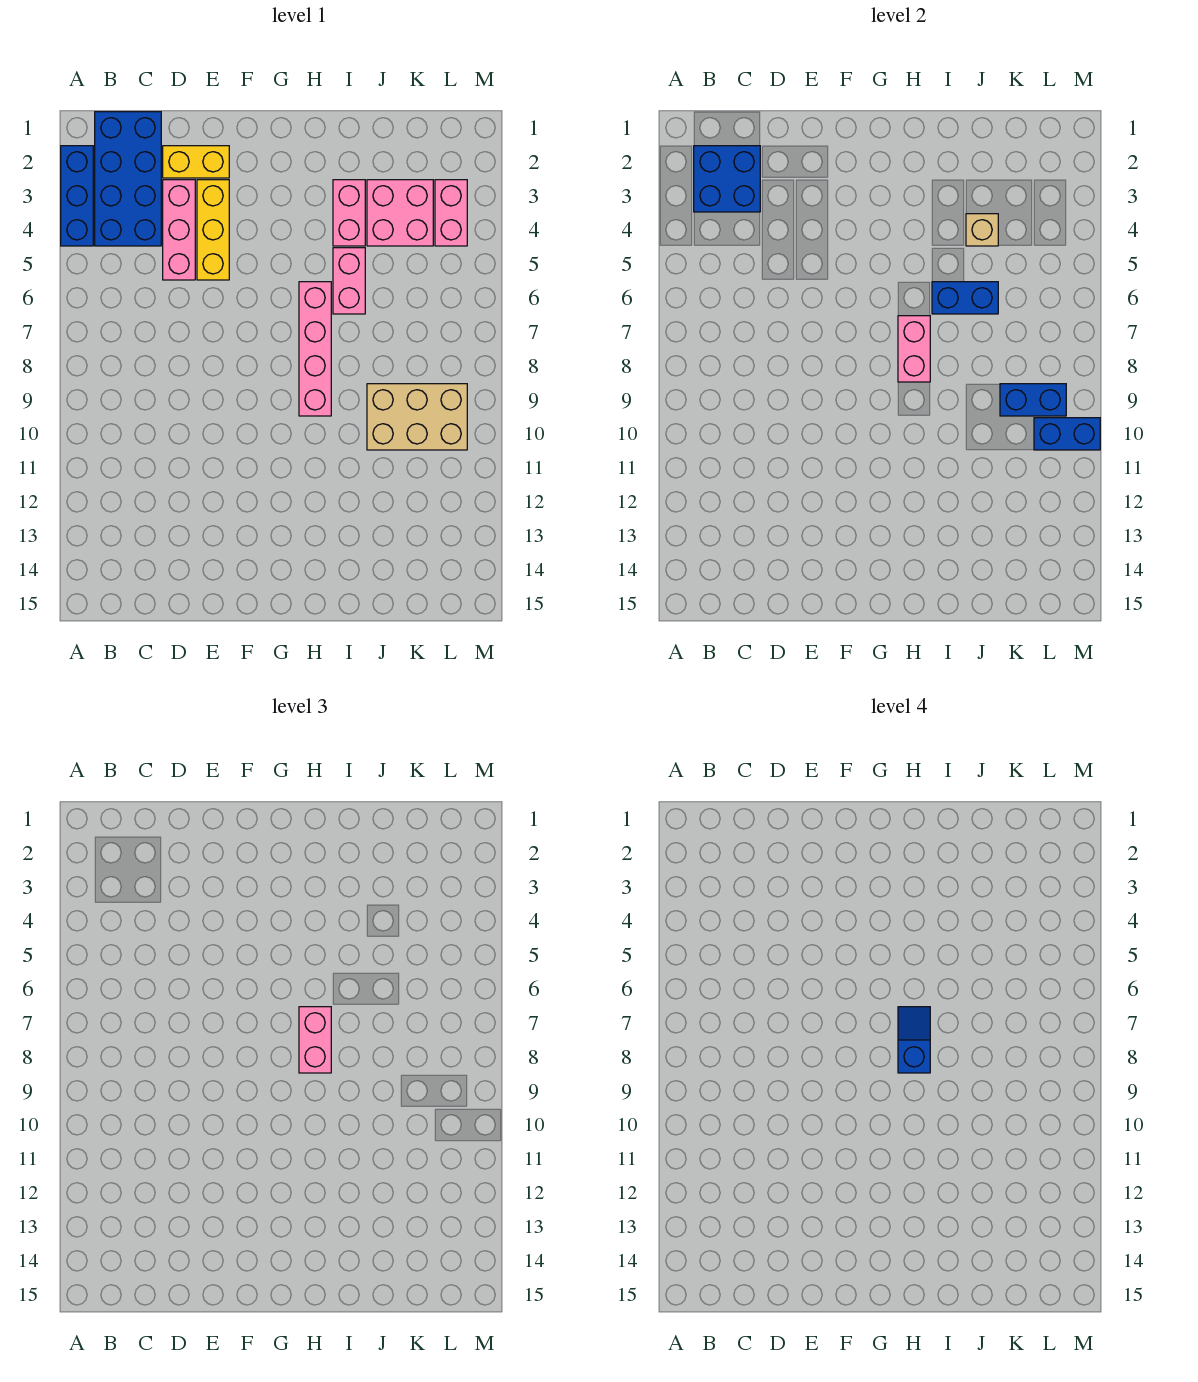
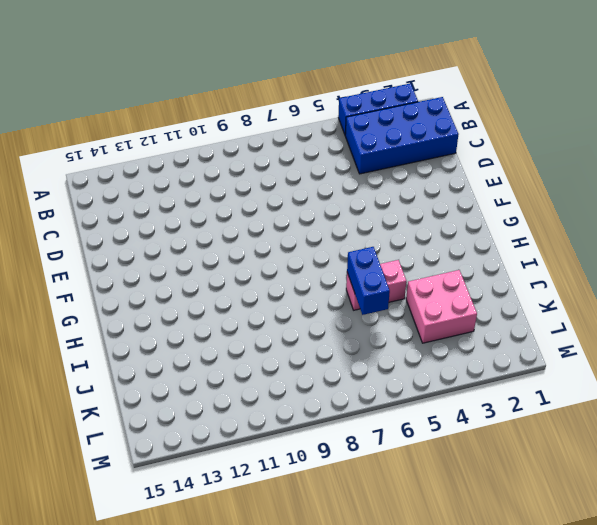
none -> yellow 1x2 brick [163,146,229,178]
none -> pink 1x3 brick [163,180,195,280]
none -> yellow 1x3 brick [197,180,229,280]

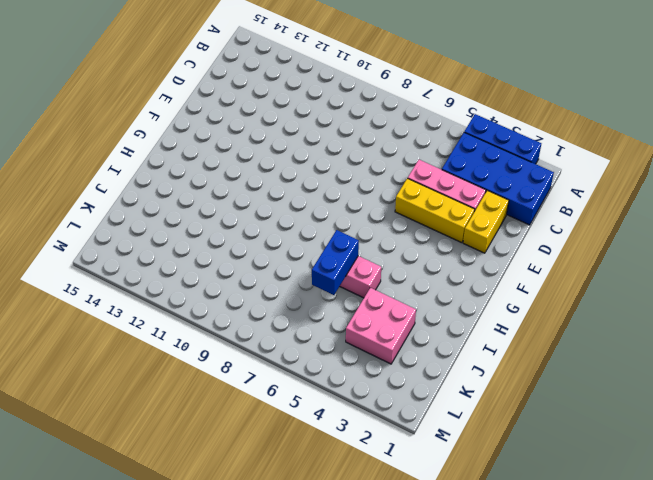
none -> pink 1x4 brick [299,282,331,416]
none -> pink 1x2 brick [333,180,365,246]
none -> tan 2x3 brick [367,384,467,450]

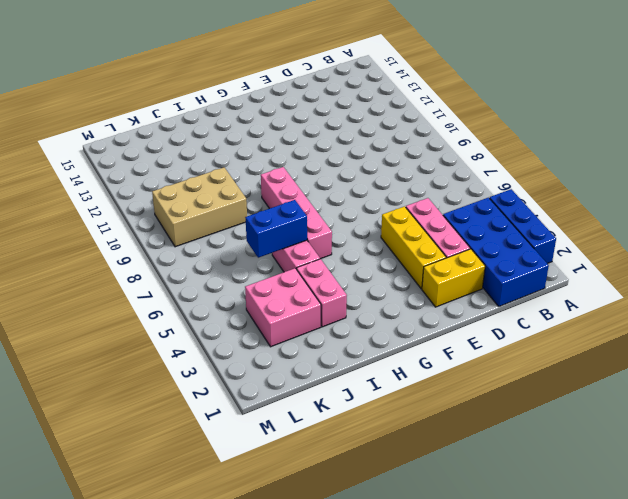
none -> pink 1x2 brick [435,180,467,246]
none -> blue 2x2 brick [694,146,760,212]
none -> pink 1x2 brick [898,316,930,382]

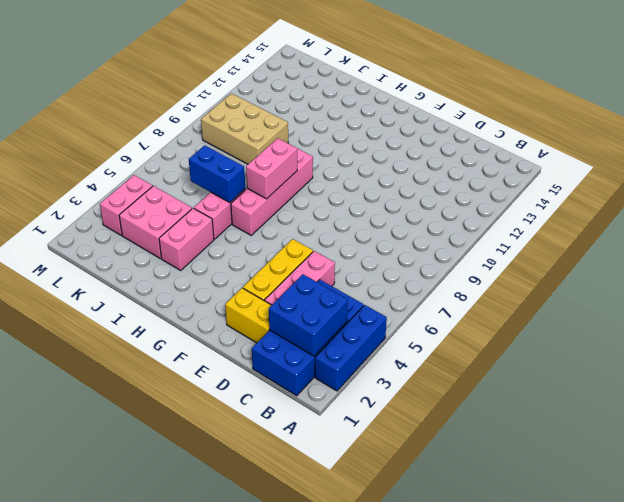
none -> tan 1x1 brick [966,214,998,246]
none -> blue 1x2 brick [1000,384,1066,416]
none -> blue 1x2 brick [1034,418,1100,450]

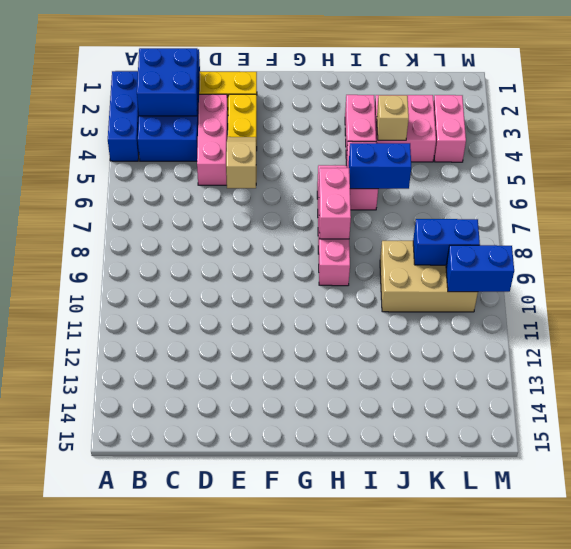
tan 1x2 slope [226,137,256,188] -> none
none -> pink 1x2 brick [299,1007,331,1073]
none -> blue 1x2 slope [898,1007,930,1073]

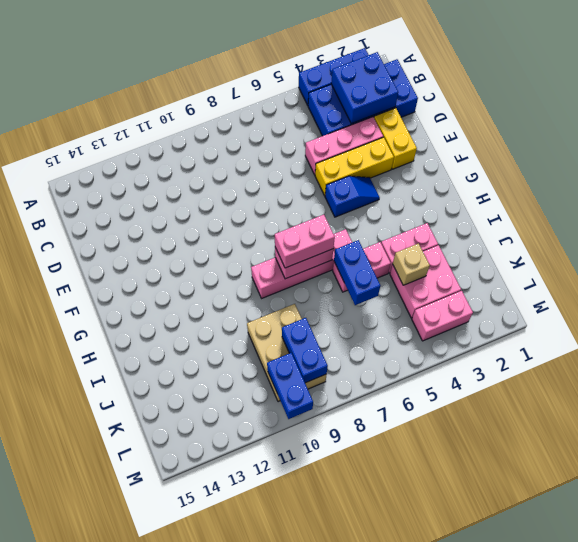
blue 1x2 slope [325,176,380,217] -> blue 1x2 slope moved to [898,1007,930,1073]

